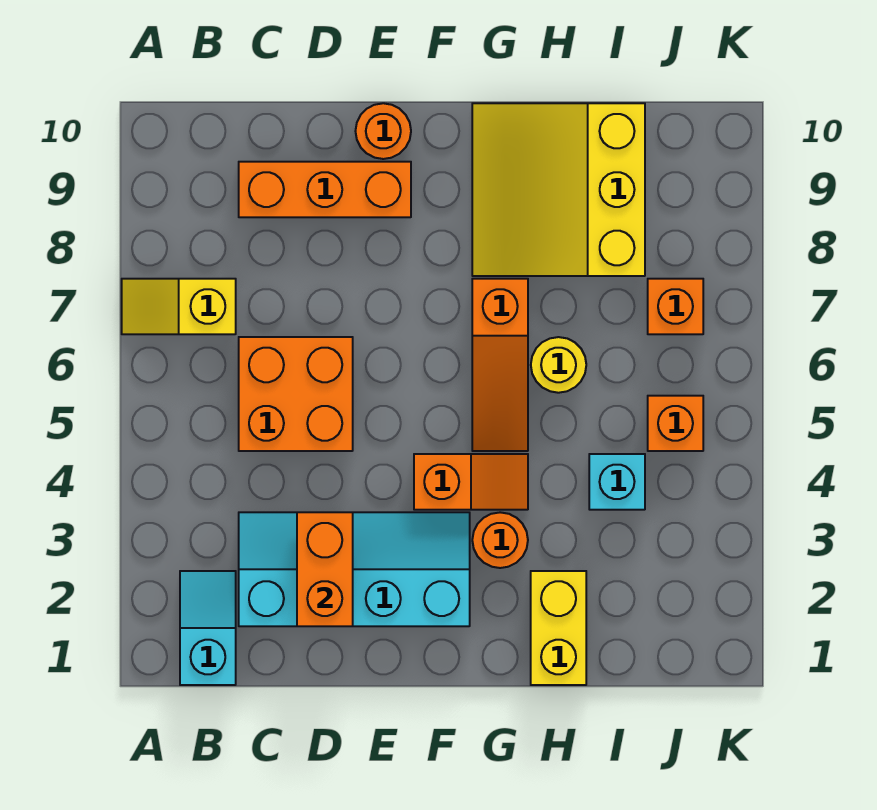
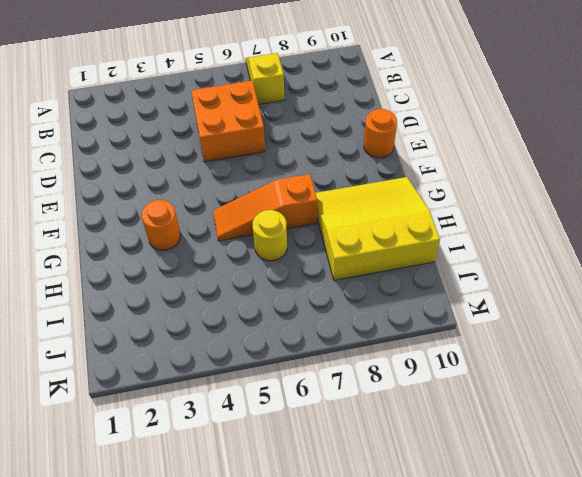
none -> cyan 1x2 slope [180,571,236,685]
none -> cyan 2x4 slope [239,512,470,626]
none -> orange 1x3 brick [239,162,411,217]

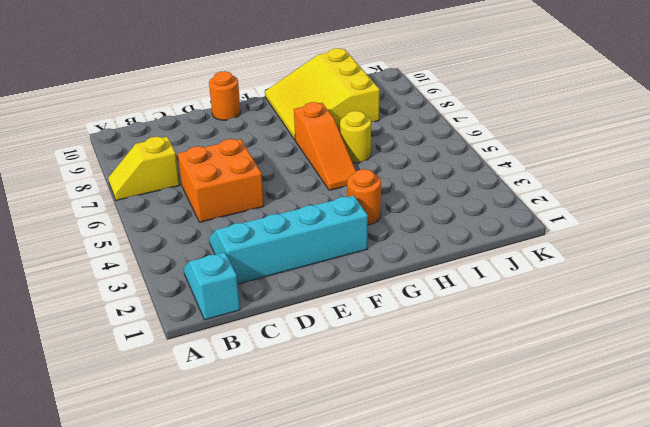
none -> orange 1x3 brick [239,162,411,217]
none -> orange 1x2 slope [414,454,528,510]
none -> yellow 1x2 brick [531,571,586,685]

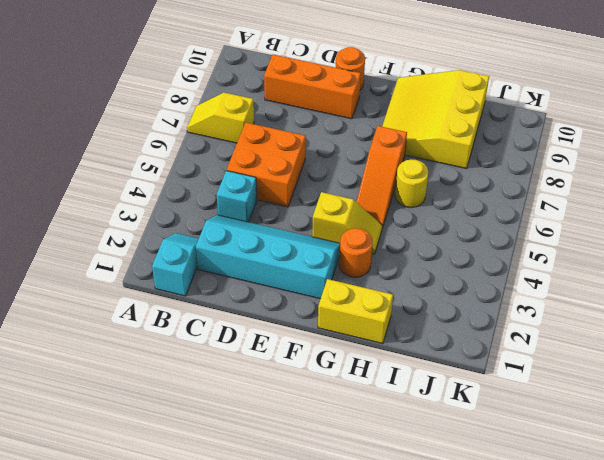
cyan 1x1 brick [217,171,257,222] -> cyan 1x1 brick moved to [589,454,645,510]
yellow 1x2 slope [312,192,383,254] -> orange 1x2 slope [414,454,528,510]
yellow 1x2 brick [318,279,393,344] -> yellow 1x2 brick turned to [531,571,586,685]
none -> orange 1x1 brick [648,396,703,451]
none -> orange 1x1 brick [648,279,703,334]
none -> orange 1x2 brick [297,512,353,626]

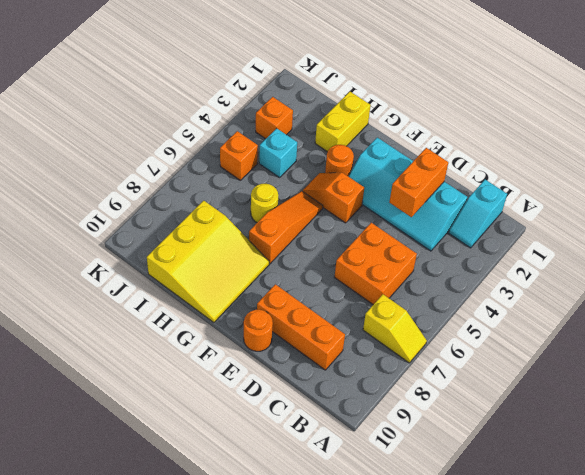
orange 1x1 brick [256,97,293,139] -> orange 1x1 brick moved to [648,279,703,334]

